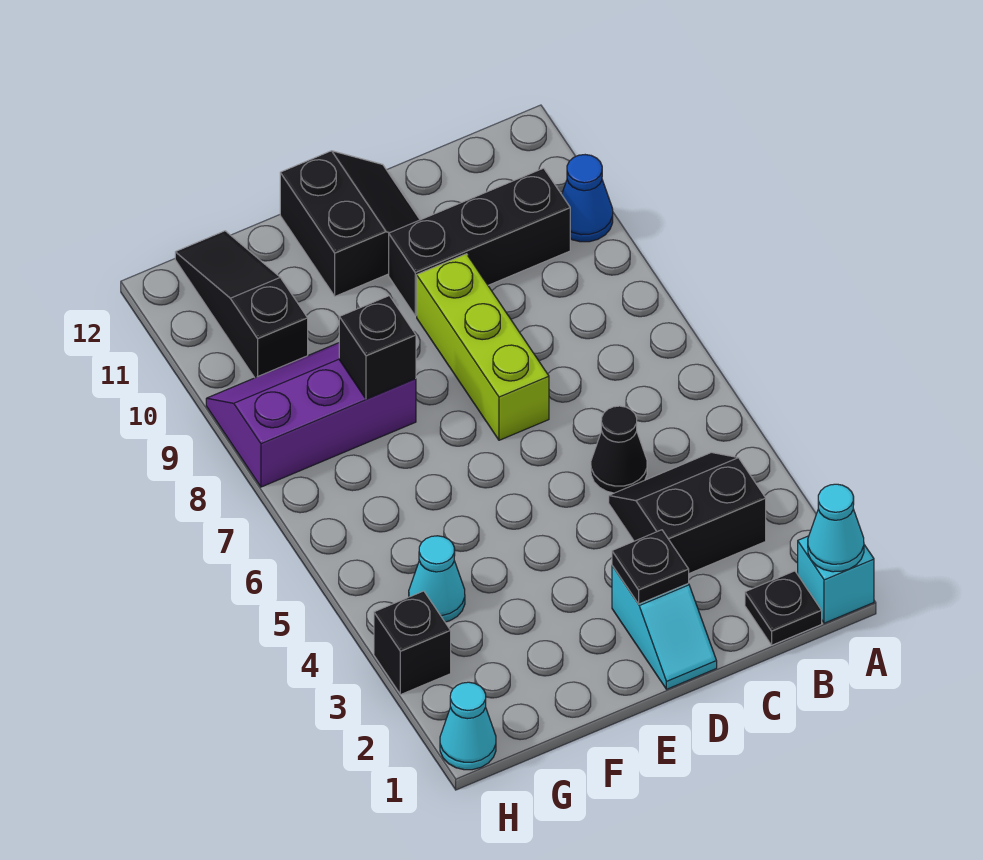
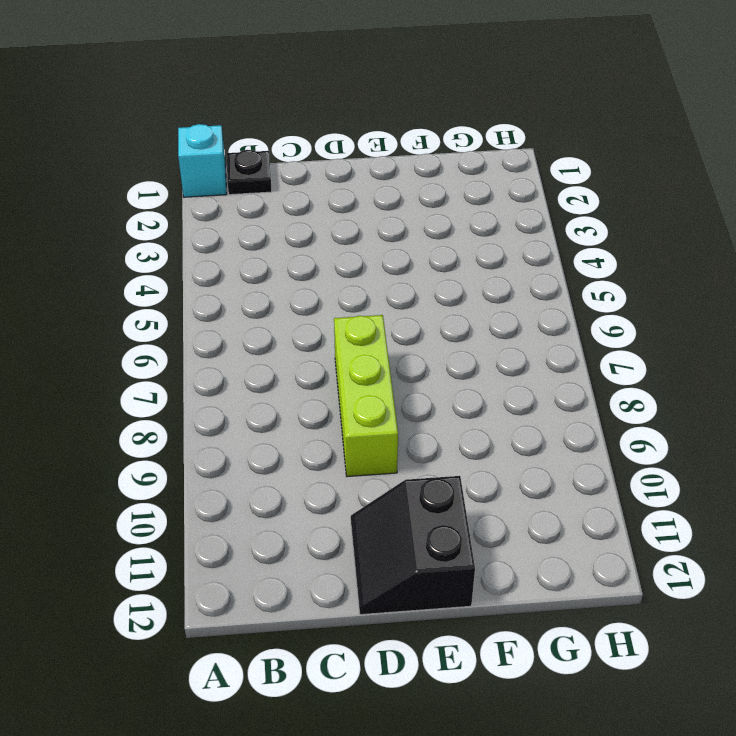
none -> blue 1x1 cone [562,155,613,242]
none -> black 2x2 slope [609,452,766,573]
none -> black 1x3 brick [389,168,570,316]

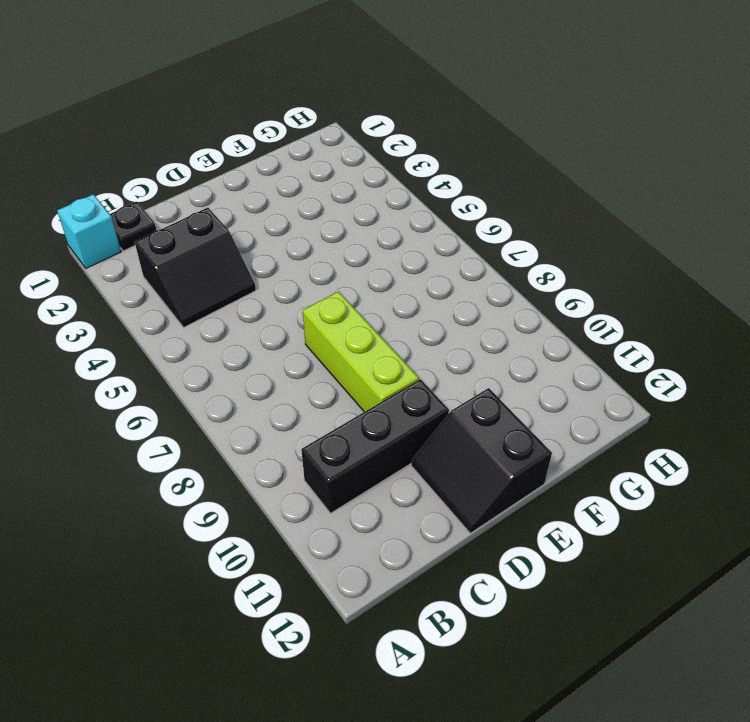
none -> blue 1x1 cone [562,155,613,242]
none -> black 1x1 cone [591,406,647,493]
none -> cyan 1x2 slope [612,566,717,689]

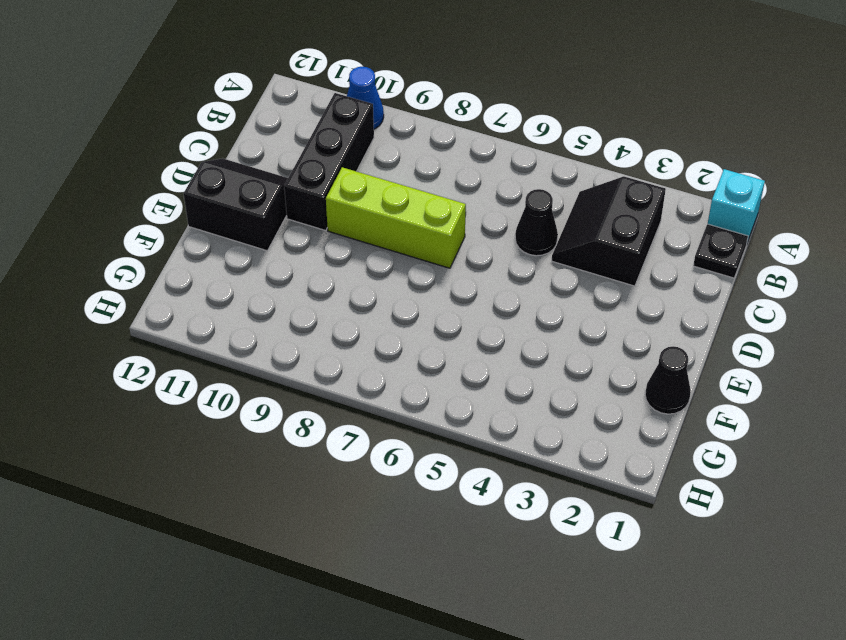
black 1x1 cone [645,346,691,414] -> none
none -> cyan 1x2 slope [612,566,717,689]
none -> purple 2x3 slope [206,343,416,487]
none -> cyan 1x1 cone [409,536,465,622]

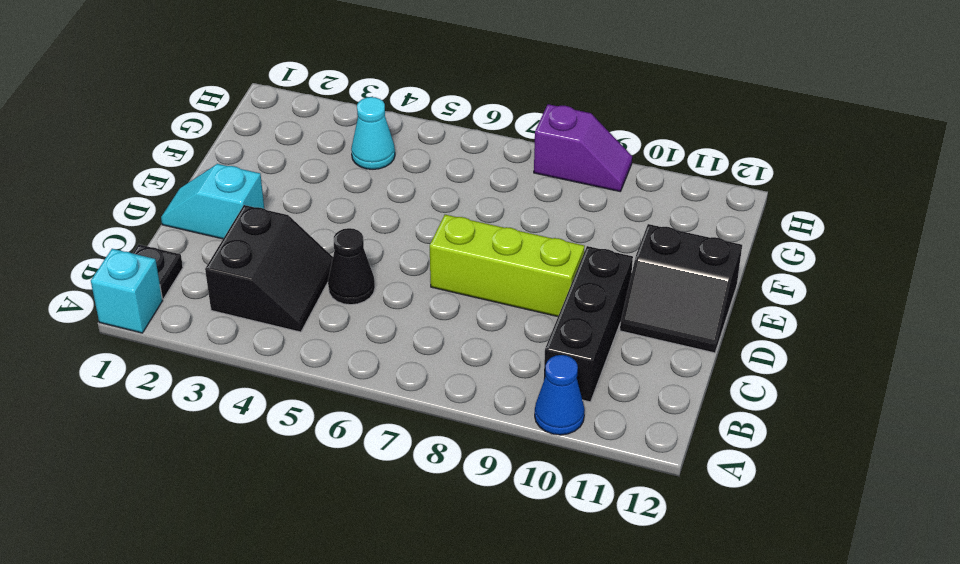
purple 1x2 slope [534,104,632,191] -> purple 2x3 slope [206,343,416,487]
none -> black 1x3 slope [175,231,308,378]
none -> cyan 1x1 cone [440,682,496,770]
none -> black 1x1 brick [374,591,451,695]

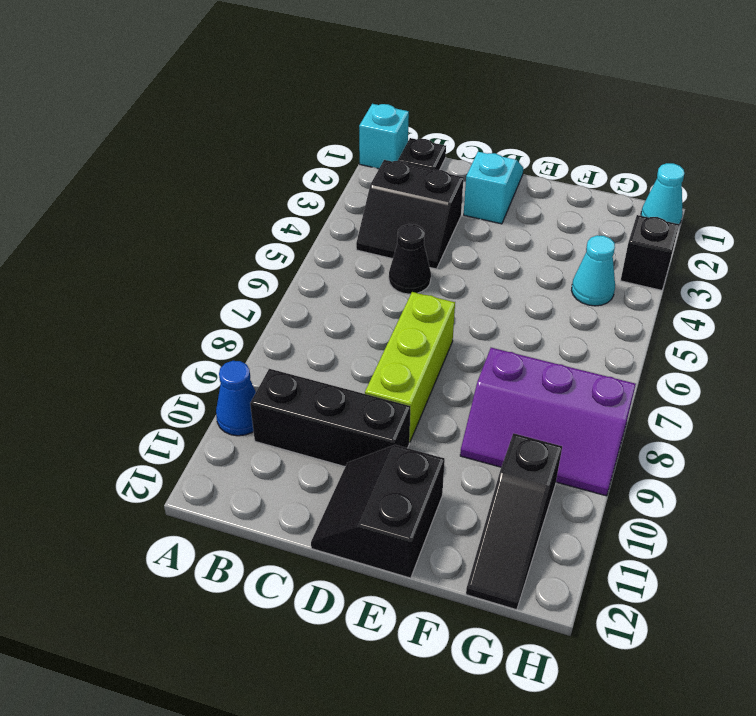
none -> cyan 1x1 cone [808,484,864,572]
none -> black 1x1 plate [612,530,689,604]
none -> black 1x1 brick [339,296,416,399]

